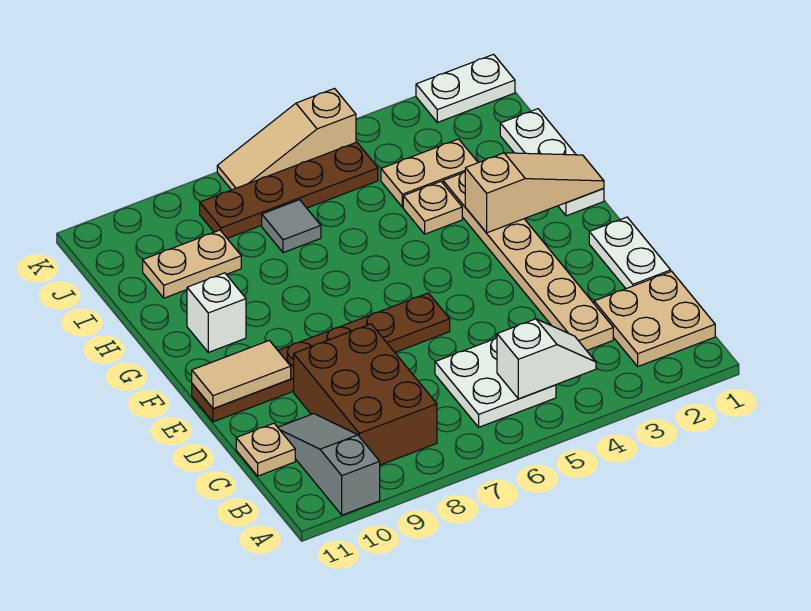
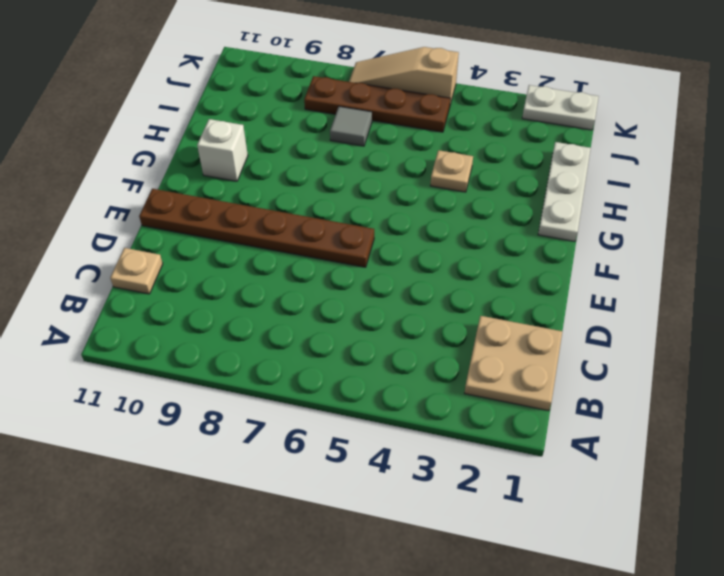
none -> grey 1x3 slope [278,414,380,515]
none -> white 2x2 plate [435,338,556,427]
none -> brown 2x3 brick [294,324,437,465]

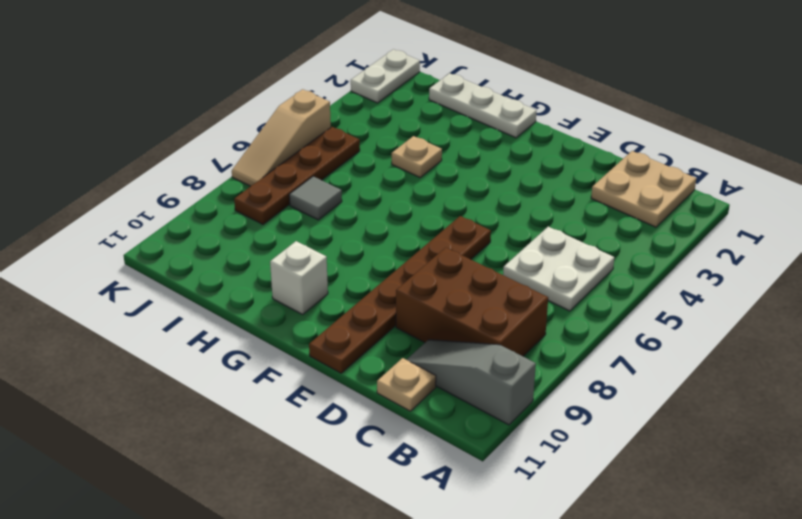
none -> tan 1x6 plate [443,172,613,351]
none -> white 1x2 plate [589,217,671,289]
none -> tan 1x2 plate [381,139,478,207]

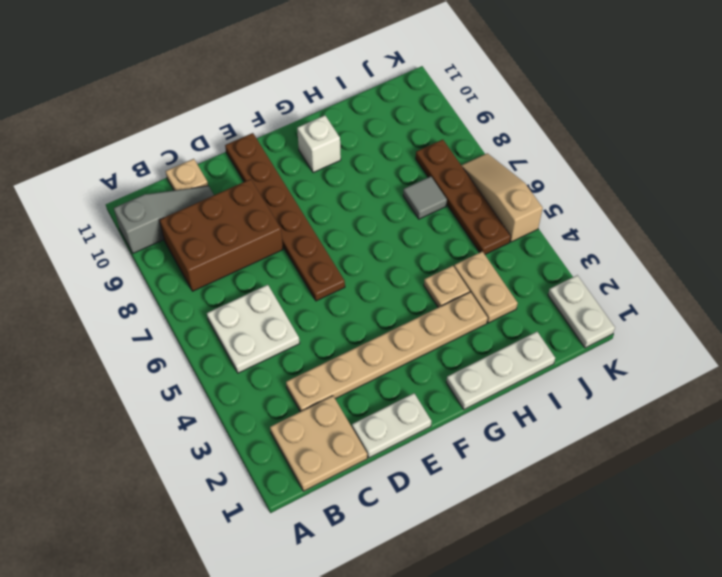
none -> tan 1x2 plate [143,230,241,298]
none -> white 1x2 slope [497,319,596,399]
none -> tan 1x2 tile [192,341,291,409]

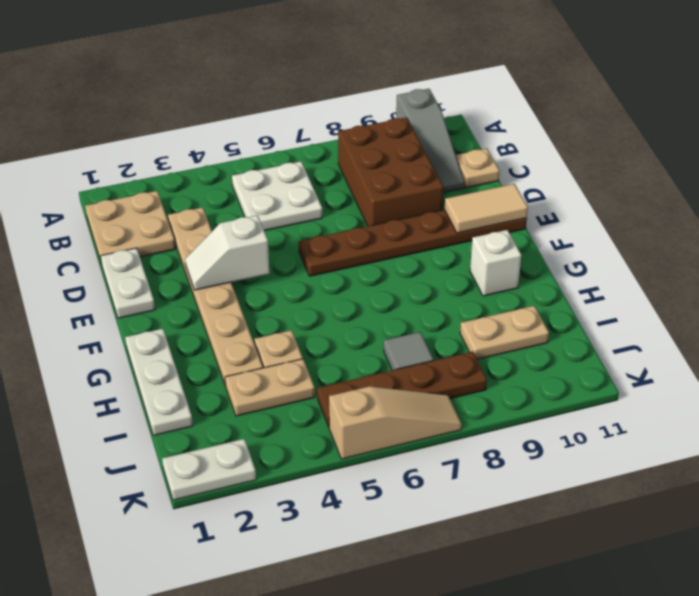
white 1x2 slope [185,215,269,290] -> white 1x2 slope moved to [497,319,596,399]
none -> tan 1x3 slope [465,153,604,233]

